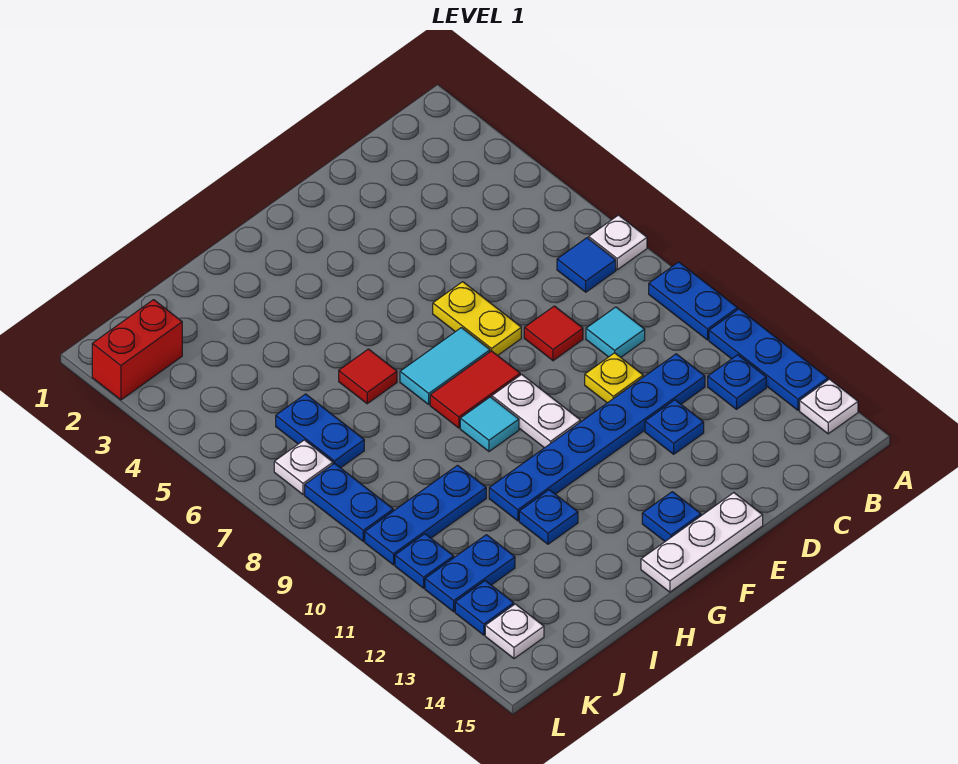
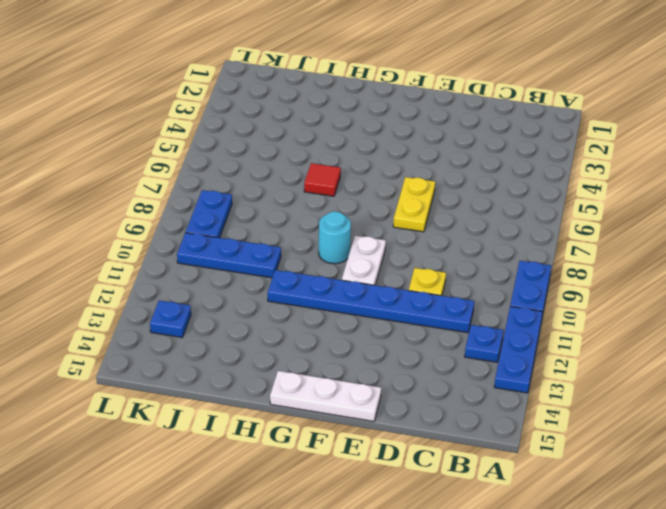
cyan 1x1 round brick [319,212,351,264] -> cyan 1x1 tile [460,397,519,451]
none -> white 1x1 plate [589,215,647,270]
none -> white 1x1 plate [800,379,858,434]
none -> blue 1x1 tile [557,238,616,292]

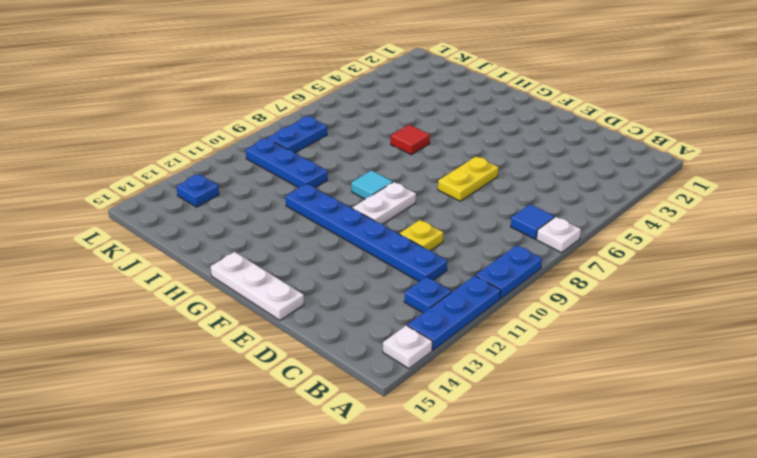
none -> cyan 1x1 tile [586,307,645,357]
none -> red 1x1 tile [524,306,583,361]
none -> blue 1x1 plate [645,400,704,454]

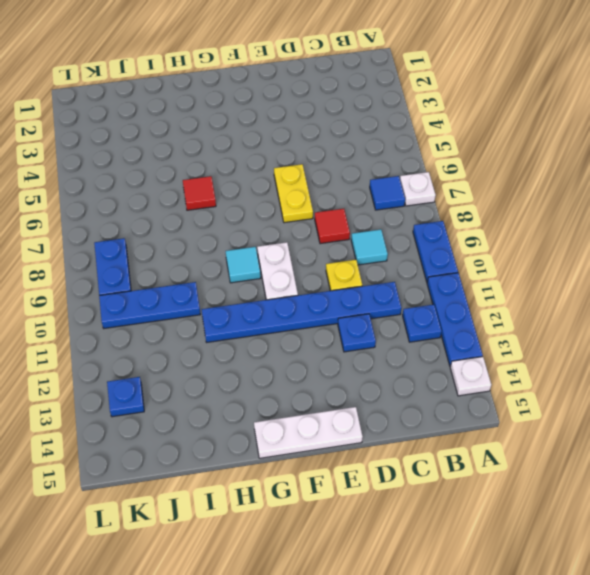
none -> cyan 1x2 tile [400,328,490,404]
none -> red 1x2 tile [430,351,520,428]
none -> blue 1x1 plate [642,492,701,541]

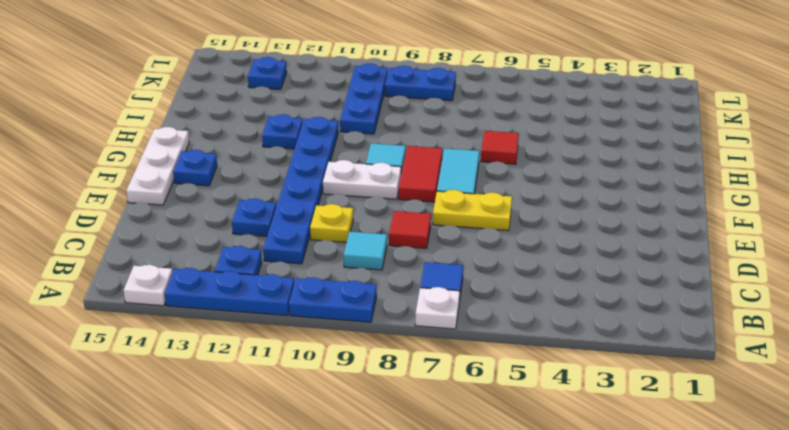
none -> blue 1x2 plate [276,394,364,468]
none -> blue 1x2 plate [425,535,515,612]
none -> red 1x2 brick [92,300,182,400]

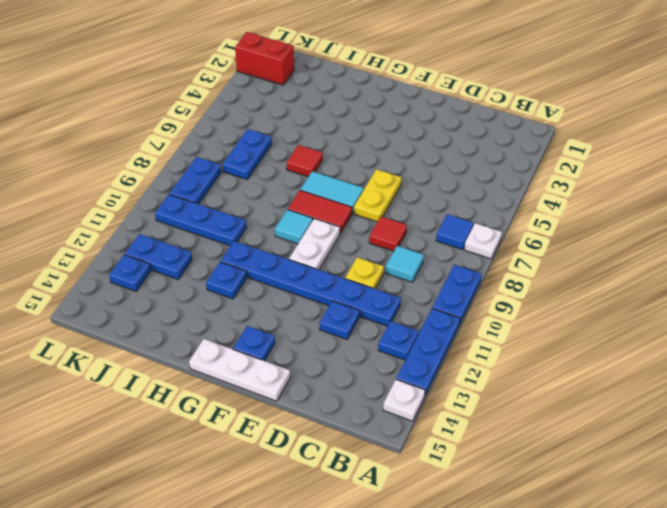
none -> white 1x1 plate [274,440,333,495]
none -> blue 1x1 plate [395,534,454,588]
none -> white 1x1 plate [485,604,544,659]

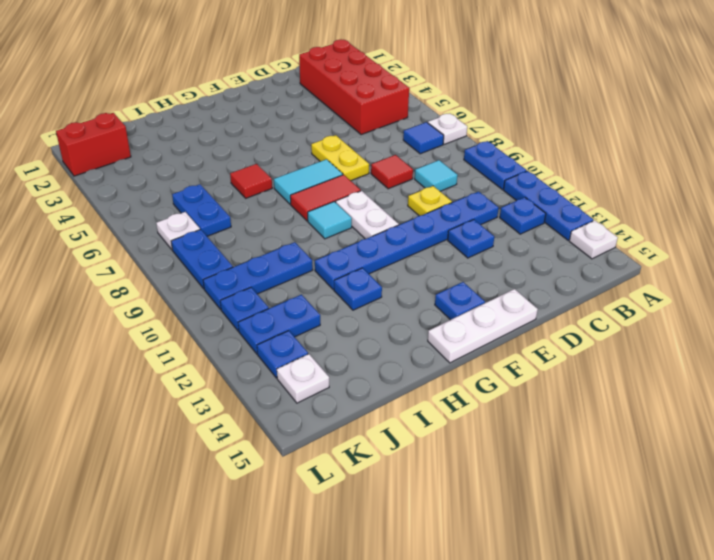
red 2x4 brick [299,40,409,135] -> none

